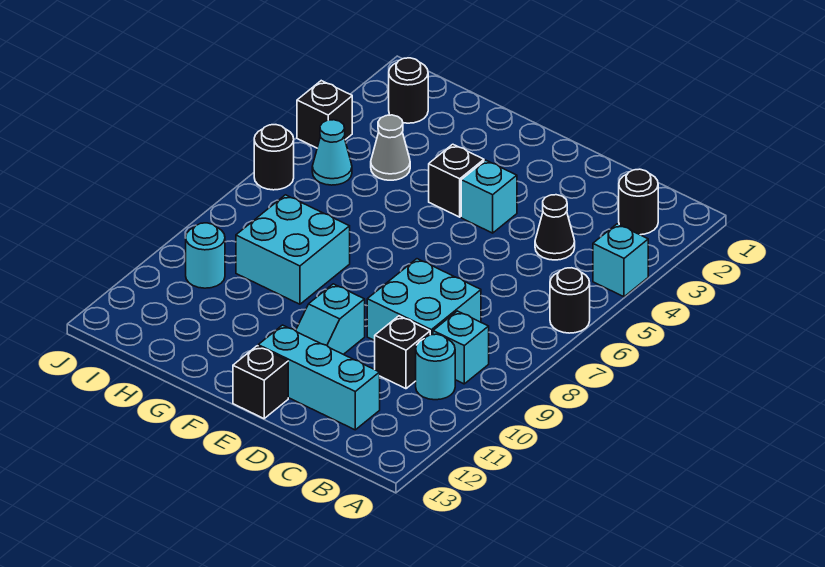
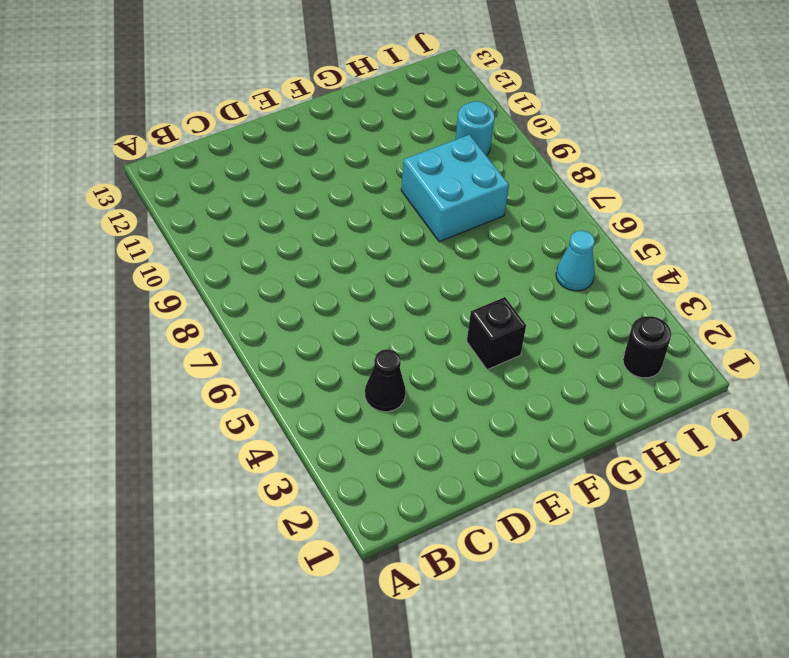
none -> cyan 1x1 brick [593,224,648,297]
none -> black 1x1 round brick [550,268,590,333]
none -> black 1x1 round brick [619,169,658,235]

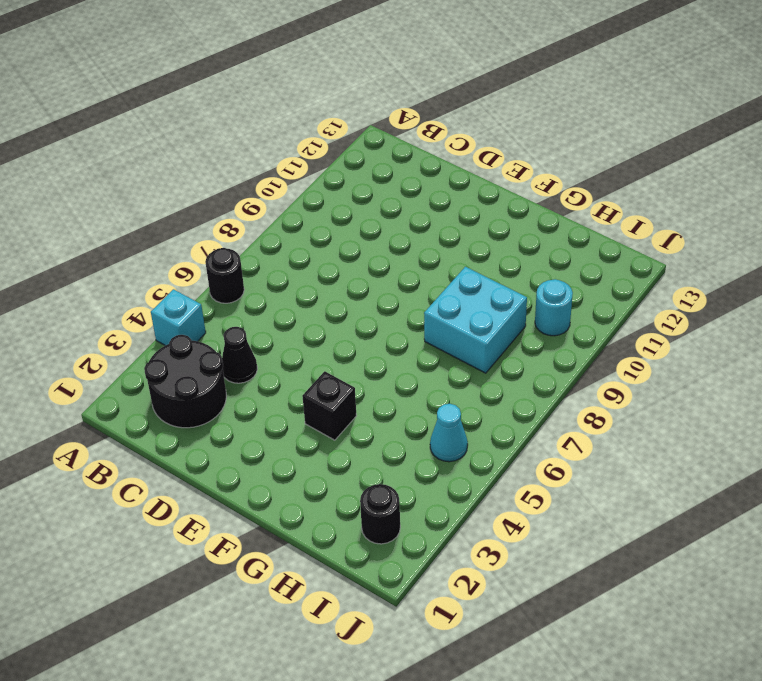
black 2x2 round brick [144,335,226,428] -> black 1x1 round brick [619,169,658,235]
none -> cyan 1x1 brick [433,311,489,384]
none -> cyan 1x1 round brick [416,334,455,400]
none -> cyan 2x2 brick [367,259,481,341]

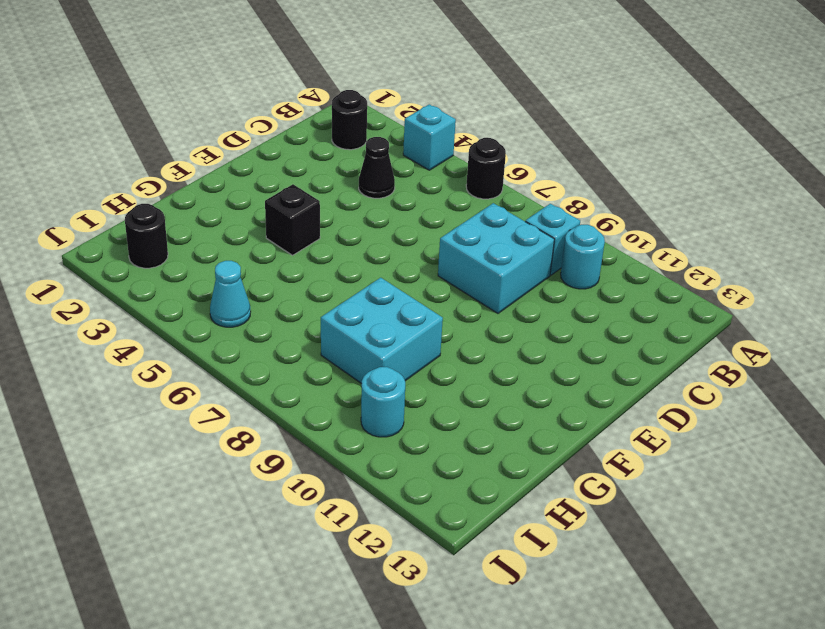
none -> black 1x1 brick [375,316,430,389]
none -> cyan 1x3 brick [258,325,380,430]
none -> cyan 1x1 brick [461,160,517,233]

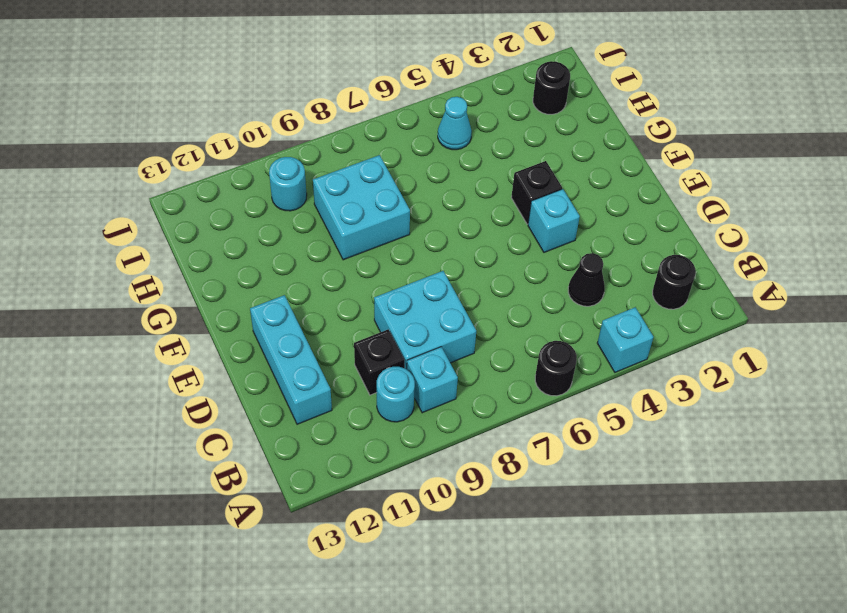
none -> cyan 1x2 slope [296,284,365,354]
none -> black 1x1 brick [233,346,288,419]
none -> grey 1x1 cone [371,115,410,180]

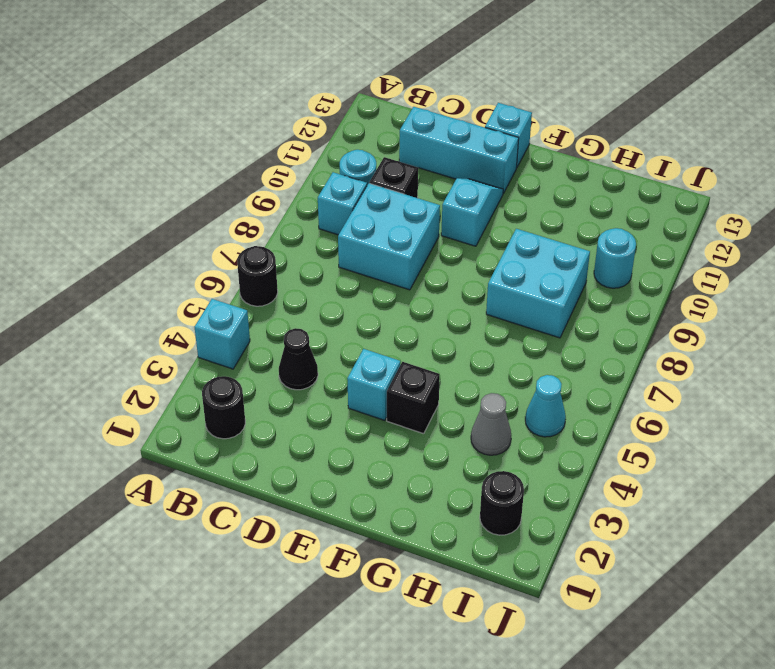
cyan 1x1 brick [485,103,532,168] -> black 1x1 brick [233,346,288,419]
none -> black 1x1 brick [297,81,352,148]
none -> black 1x1 round brick [254,125,294,190]

